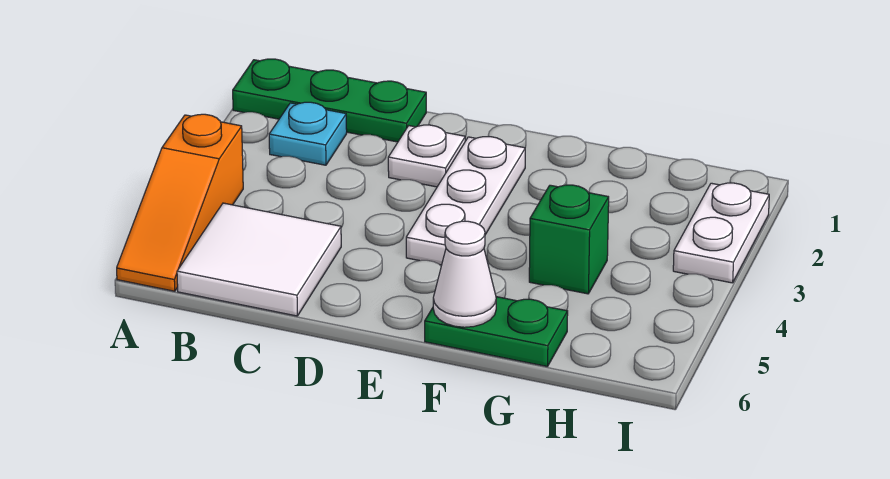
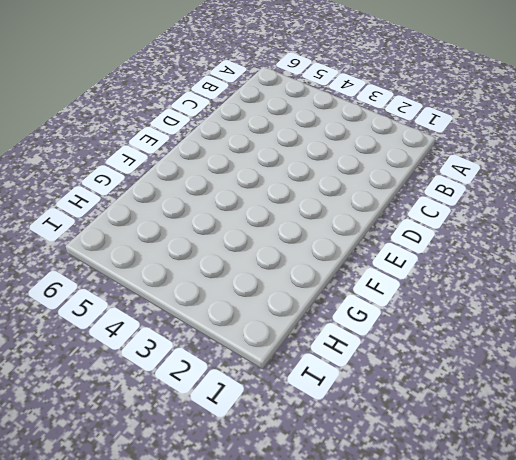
none -> green 1x3 plate [233,59,426,142]
none -> orange 1x3 slope [117,114,243,291]

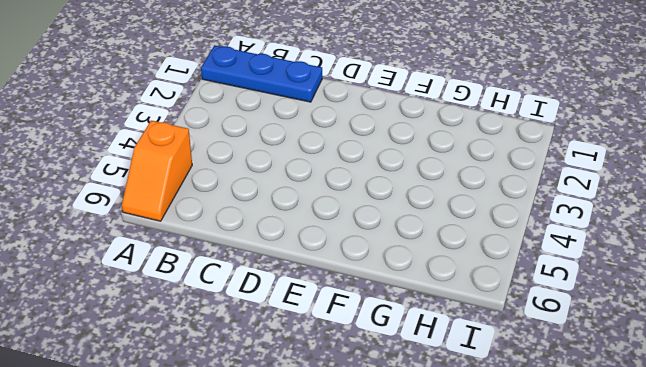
blue 1x3 plate [201,46,322,102] -> green 1x3 plate [233,59,426,142]
orange 1x2 slope [122,120,192,221] -> orange 1x3 slope [117,114,243,291]
none -> cyan 1x1 plate [269,102,347,165]
none -> white 2x2 tile [177,203,341,316]

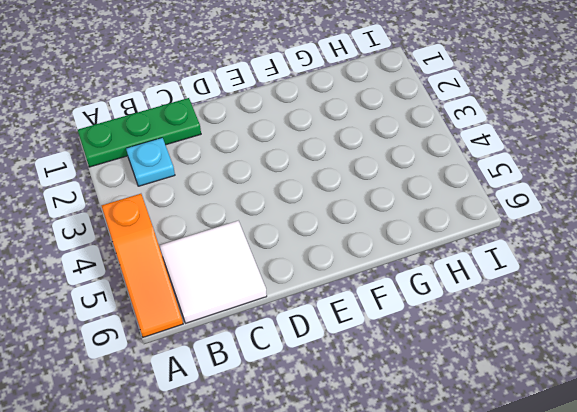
none -> white 1x1 plate [388,125,465,187]
none -> white 1x3 plate [406,137,525,265]

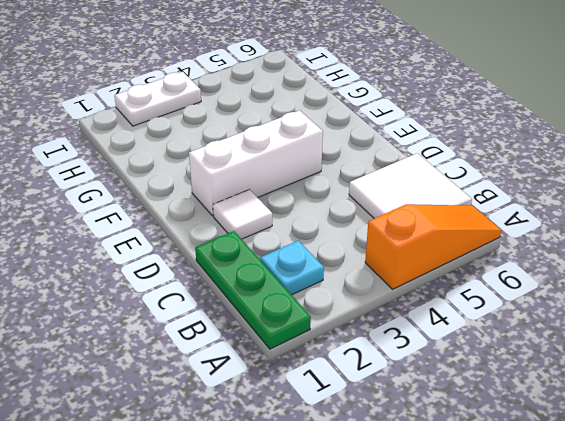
white 1x1 tile [213,190,272,239] -> white 1x1 plate [388,125,465,187]
white 1x3 brick [189,110,323,216] -> white 1x3 plate [406,137,525,265]
none -> green 1x2 plate [425,297,568,367]
none -> green 1x1 brick [529,185,609,294]

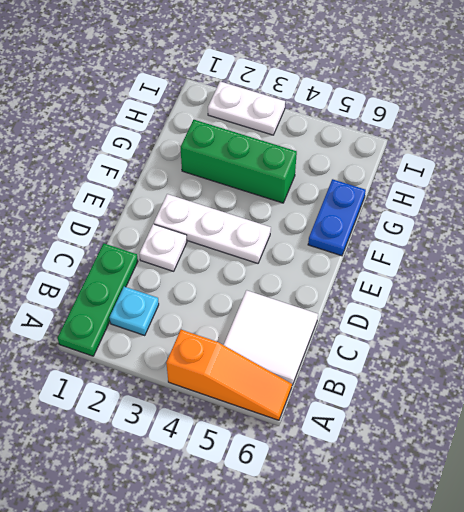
blue 1x2 plate [308,179,366,256] -> green 1x2 plate [425,297,568,367]
green 1x3 brick [181,120,297,203] -> green 1x1 brick [529,185,609,294]
none -> white 1x1 cone [433,221,496,327]

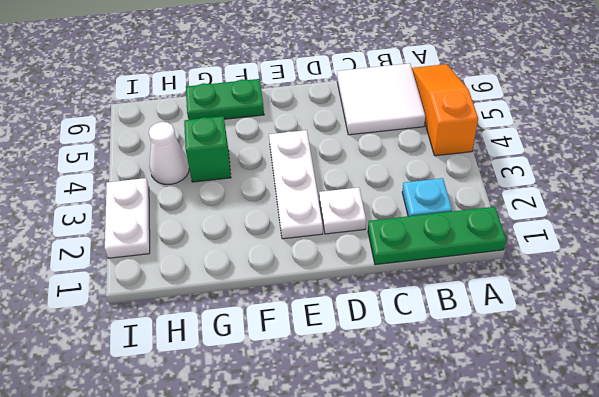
white 1x1 cone [149,122,189,184] -> white 1x1 cone moved to [433,221,496,327]

